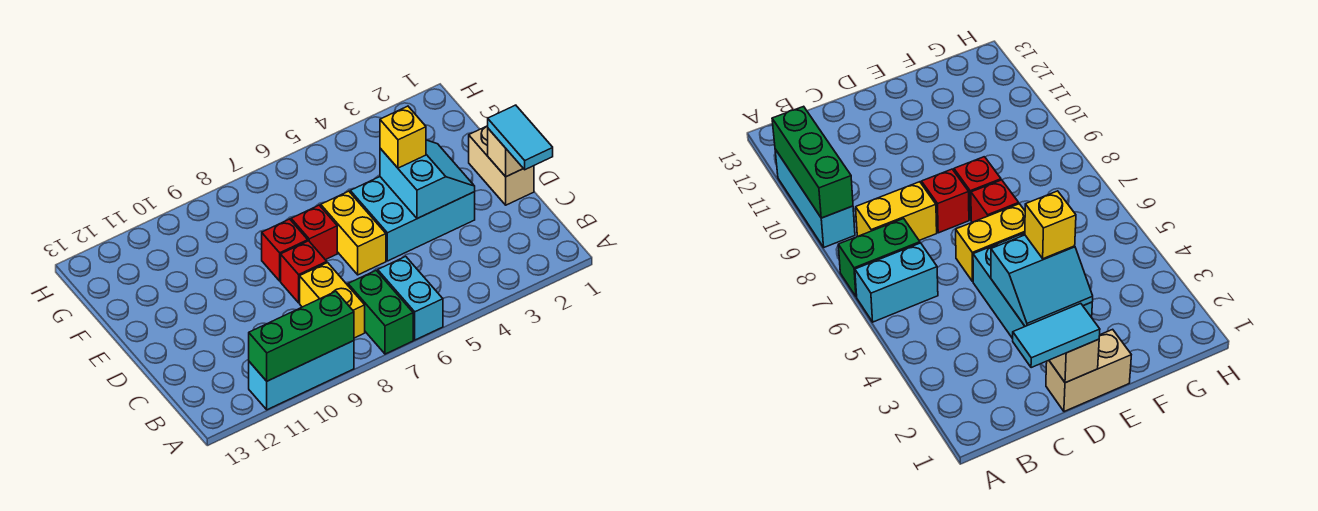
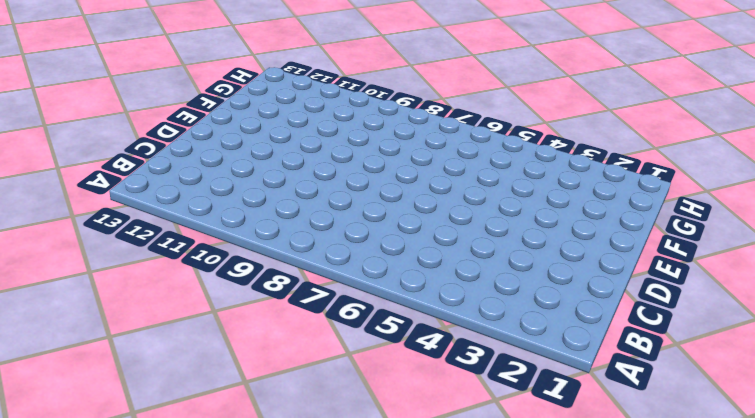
none -> cyan 1x2 brick [378,256,443,340]
none -> green 1x2 brick [348,271,413,354]
none -> cyan 1x3 brick [249,341,354,410]

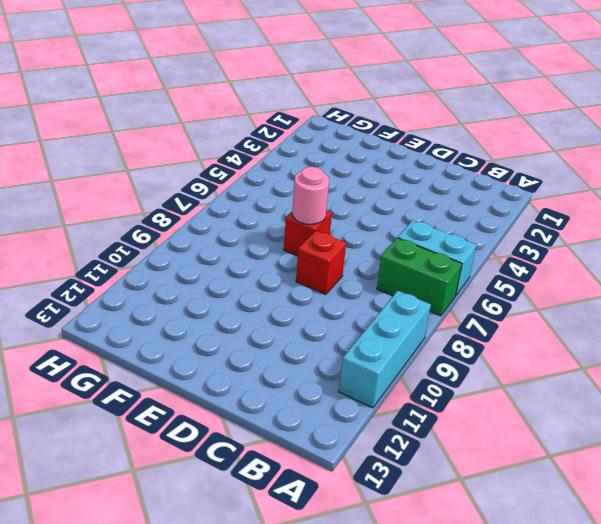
pink 1x1 round brick [292,167,329,224] -> none
none -> yellow 1x2 brick [300,263,365,338]
none -> tan 1x2 brick [469,126,534,205]
none -> cyan 2x3 brick [350,177,475,261]

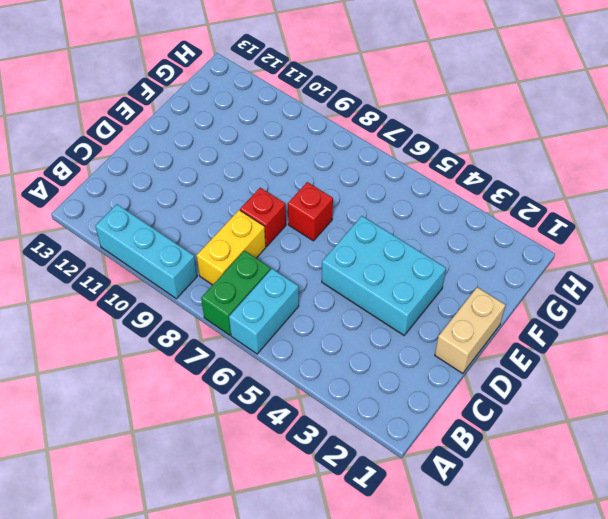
none -> yellow 1x2 brick [321,191,386,275]
none -> red 1x1 brick [262,219,308,281]
none -> green 1x3 brick [249,291,354,381]

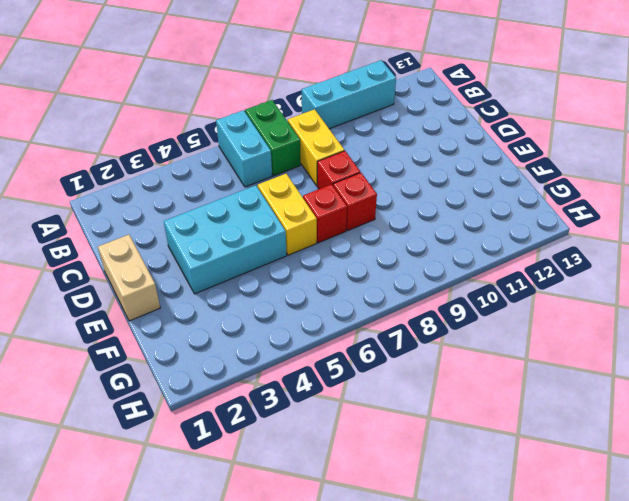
none -> green 1x3 brick [249,291,354,381]
none -> tan 1x1 brick [488,129,523,177]
none -> cyan 2x2 slope [380,140,475,219]

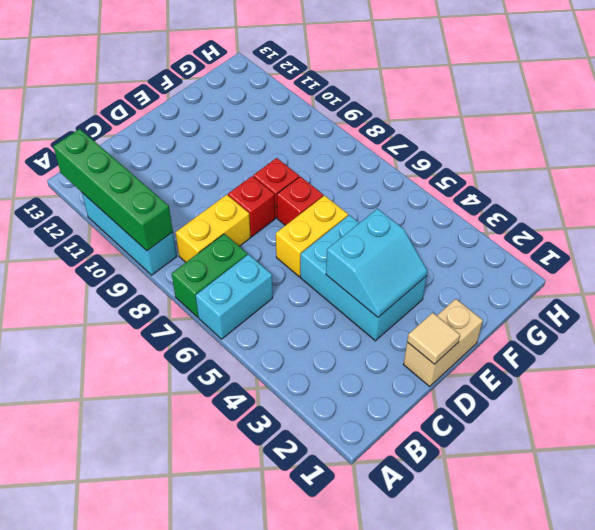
green 1x4 brick [53,129,173,251] -> green 1x3 brick [249,291,354,381]
tan 1x1 tile [407,313,460,364] -> tan 1x1 brick [488,129,523,177]
none -> cyan 1x2 tile [488,105,553,170]
none -> yellow 1x1 brick [380,106,426,168]

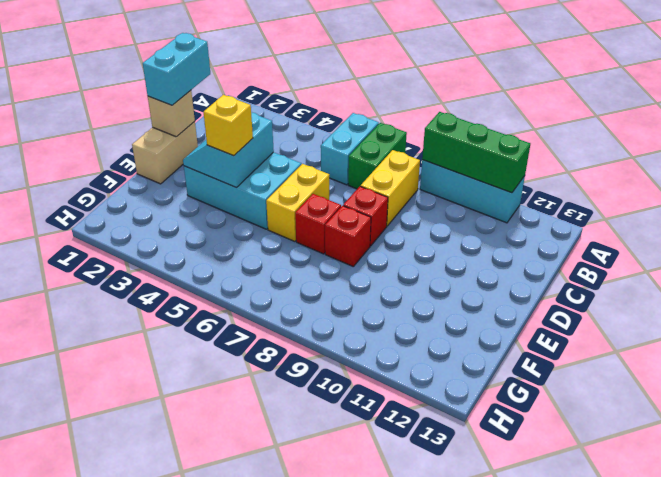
cyan 1x2 brick [143,33,210,105] -> cyan 1x2 tile [488,105,553,170]

